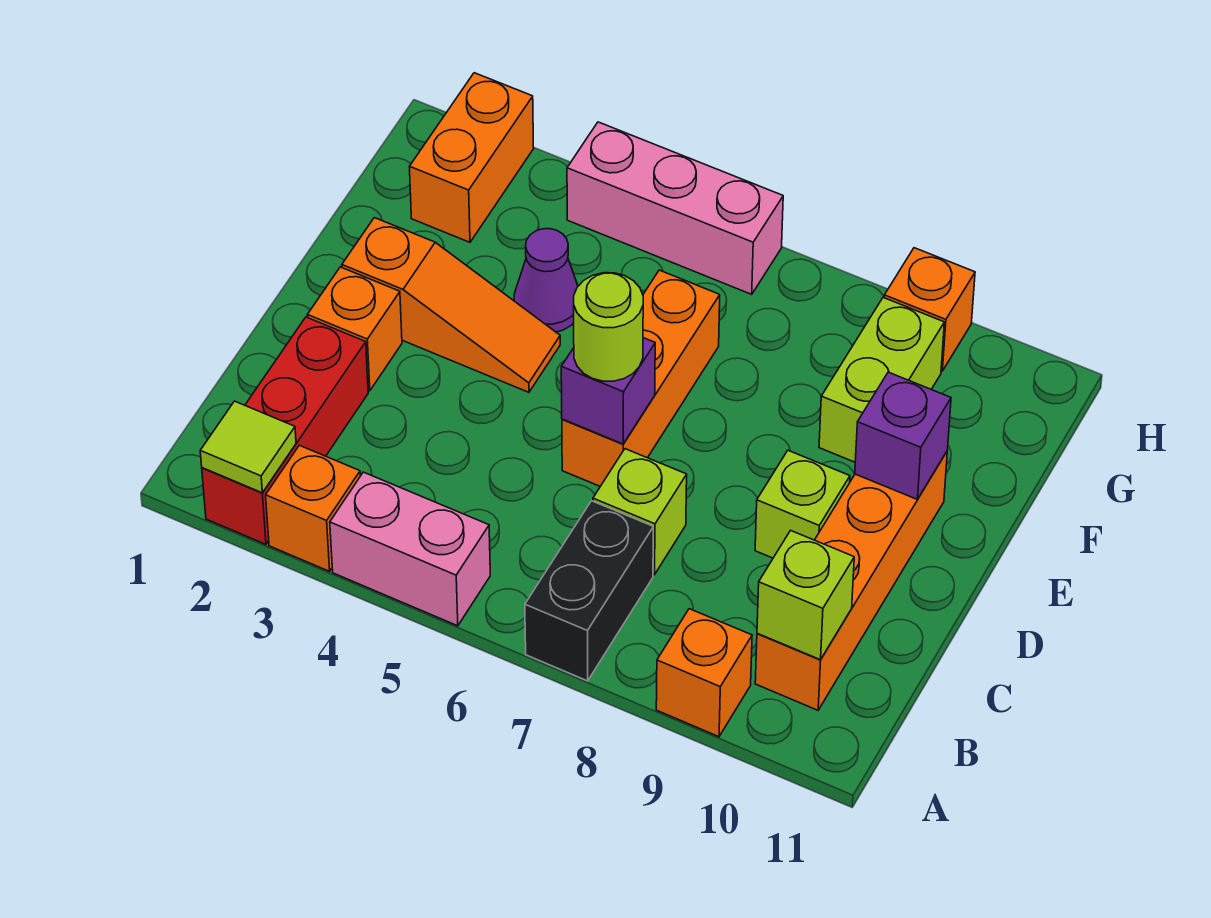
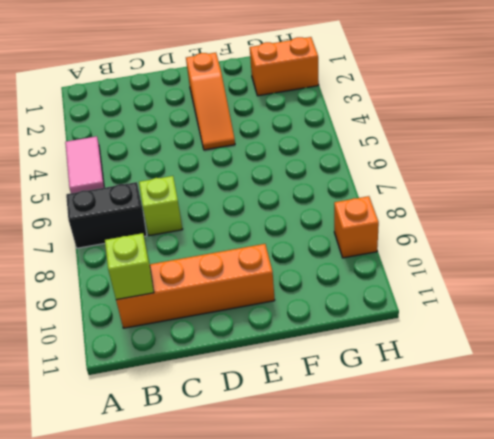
pink 1x2 tile [65,136,104,193] -> pink 1x2 brick [330,472,490,626]
none -> red 1x3 brick [202,317,368,544]
none -> orange 1x1 brick [266,445,360,571]
none -> orange 1x1 brick [656,609,752,737]

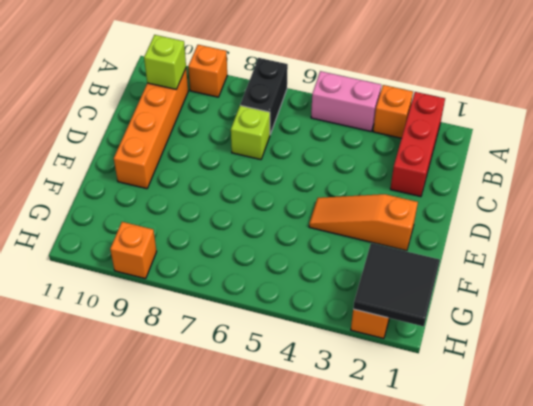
black 2x2 tile [353,243,440,326] -> none
none -> orange 1x1 brick [307,267,402,391]
none -> orange 1x3 brick [562,270,720,486]
none -> lime 1x1 brick [755,450,850,558]

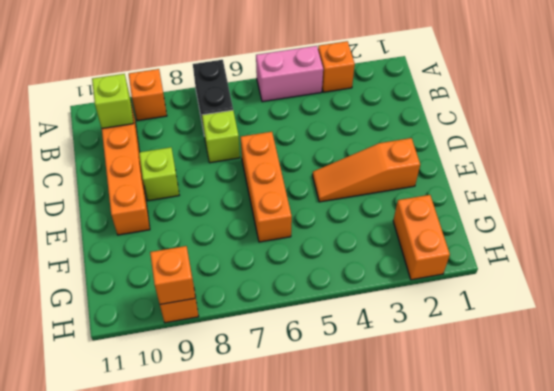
orange 1x1 brick [150,246,195,304] -> orange 1x1 brick moved to [307,267,402,391]
none -> red 1x3 brick [202,317,368,544]
none -> purple 1x1 cone [514,229,578,332]
none -> lime 1x2 brick [819,297,944,462]

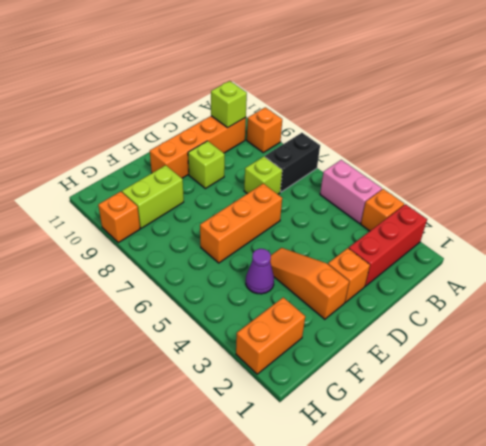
none -> pink 1x3 brick [567,122,783,294]
none -> lime 1x1 tile [200,401,296,493]
none -> purple 1x1 brick [561,338,655,444]

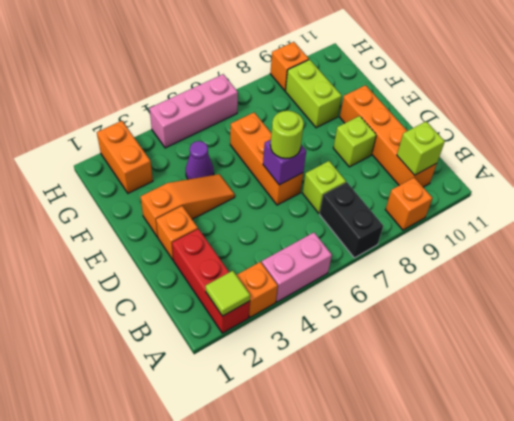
none -> purple 1x1 brick [855,372,951,500]

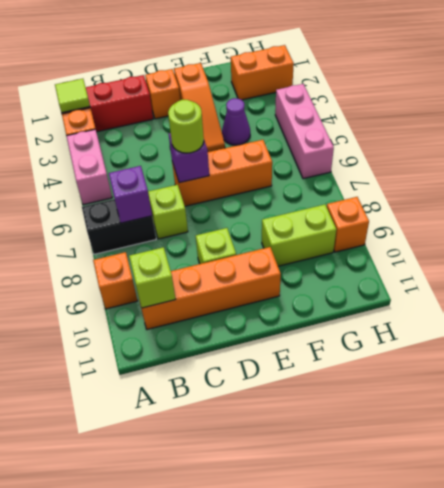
purple 1x1 brick [109,166,152,223] -> purple 1x1 brick moved to [855,372,951,500]

